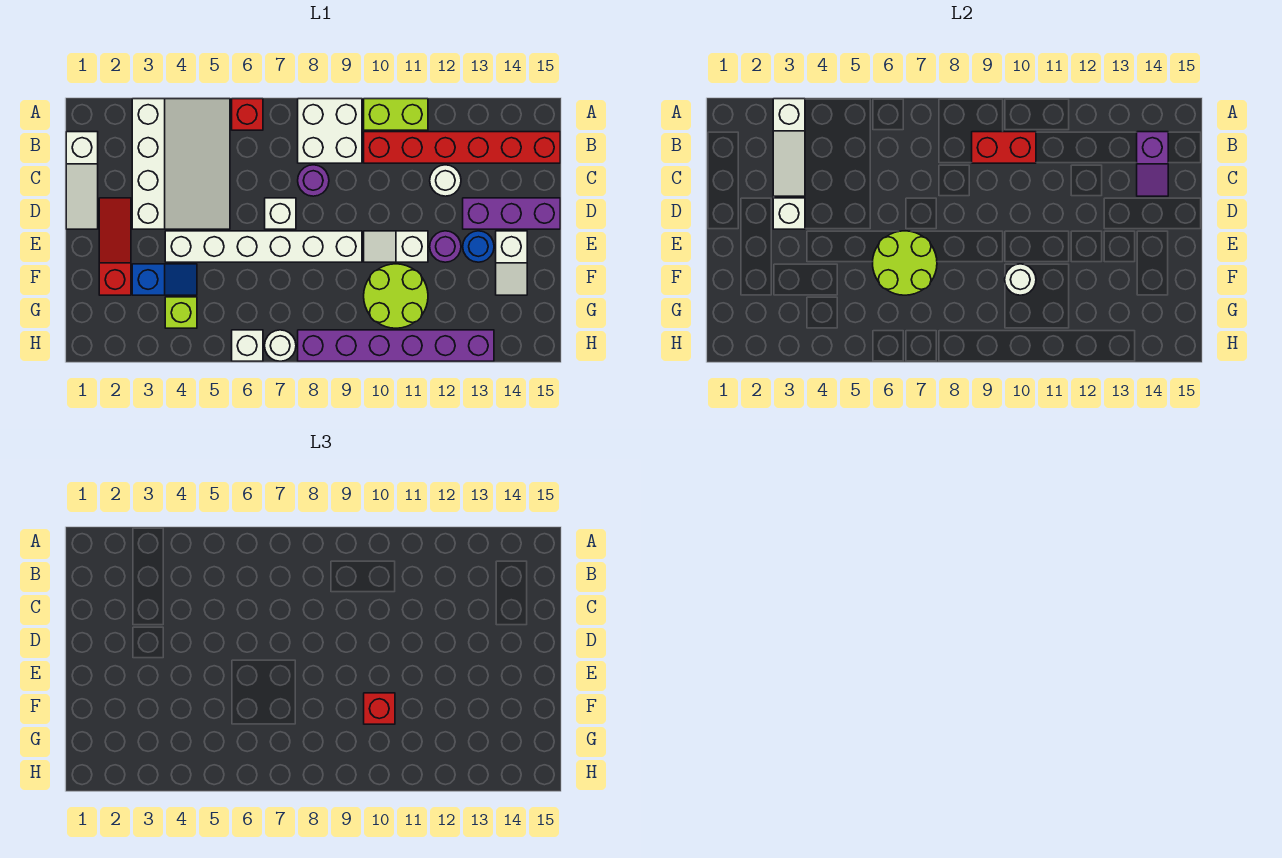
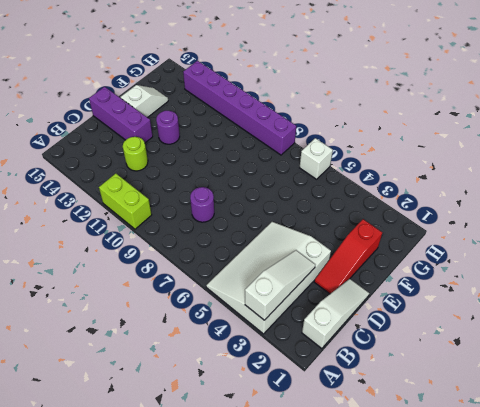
lime 1x1 round brick [123,137,148,171] -> white 1x1 round brick [430,165,461,196]
none -> red 1x1 brick [232,99,263,130]
none -> white 2x2 brick [298,99,362,163]
none -> red 1x6 brick [364,132,560,163]

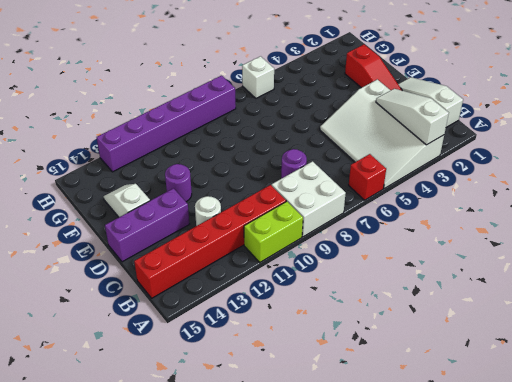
none -> white 1x1 brick [265,198,296,229]
none -> white 1x6 brick [165,231,362,262]
none -> white 1x2 slope [364,231,428,262]

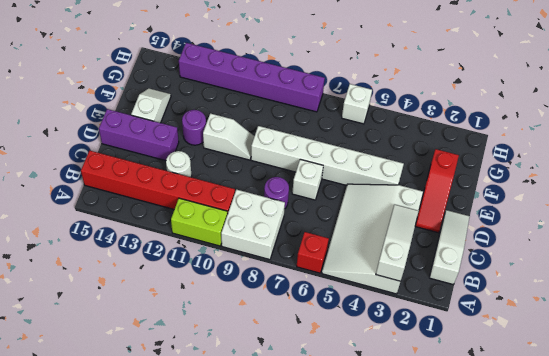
none -> blue 1x1 round brick [463,231,494,262]
none -> blue 1x2 slope [132,264,197,295]
none -> lime 2x2 round brick [364,264,428,328]

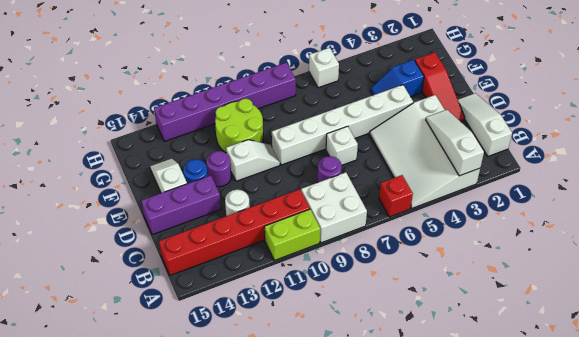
none -> lime 1x1 brick [165,297,197,328]
none -> white 1x1 round brick [265,330,296,361]
none -> red 1x2 brick [972,132,1036,163]

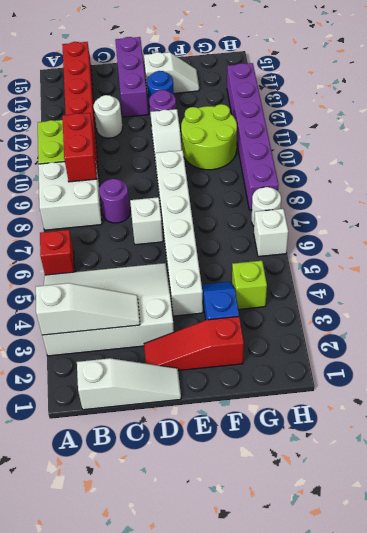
none -> purple 1x2 slope [1137,132,1168,196]
none -> white 1x1 brick [773,198,805,229]
none -> lime 2x2 round brick [873,231,937,295]

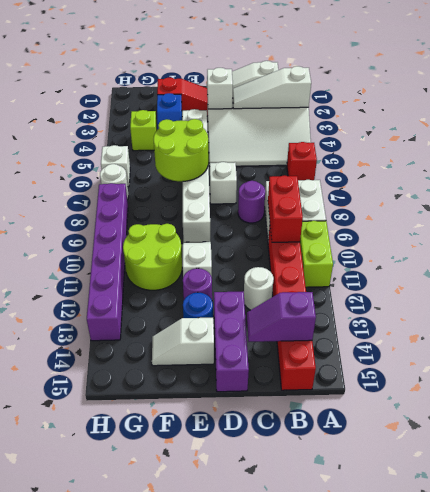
none -> white 1x1 round brick [1005,264,1036,295]
none -> red 1x1 brick [364,693,395,724]

